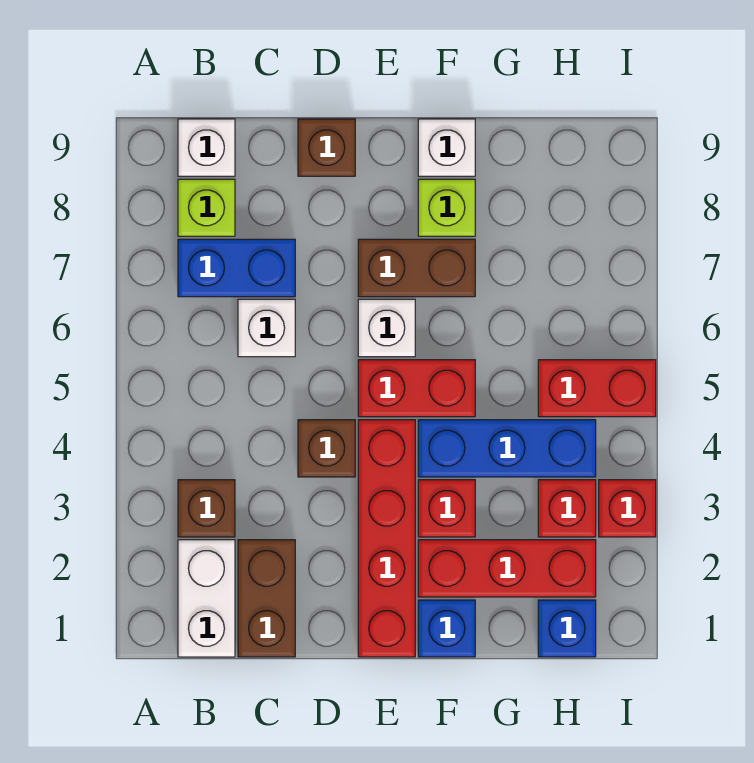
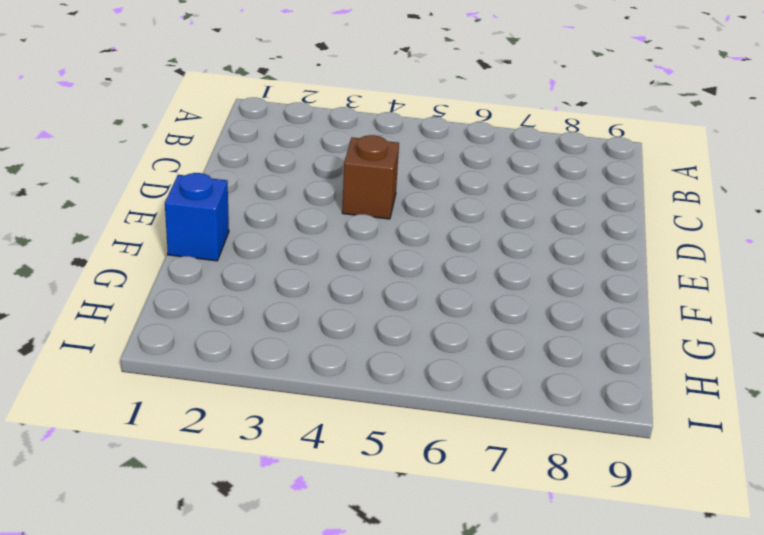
none -> white 1x2 brick [178,540,235,657]
none -> brown 1x1 brick [178,480,235,537]
none -> blue 1x2 brick [178,239,295,297]

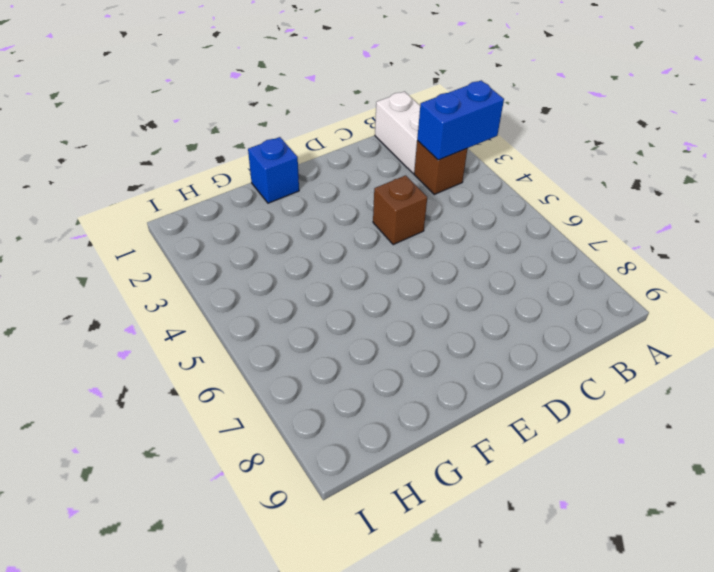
blue 1x2 brick [417,80,504,160] -> blue 1x2 brick moved to [178,239,295,297]
none -> lime 1x1 brick [178,179,235,236]
none -> white 1x1 brick [178,119,235,176]
none -> brown 1x2 brick [238,540,295,657]

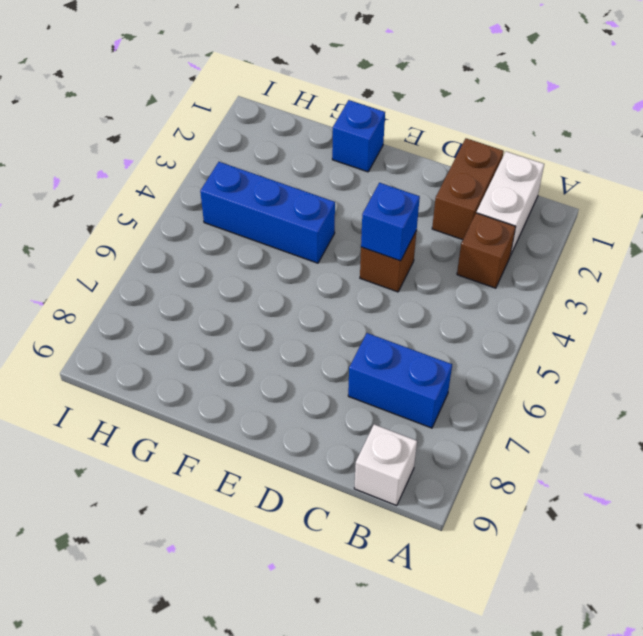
blue 1x1 brick [361,183,420,261] -> blue 1x1 brick moved to [538,600,596,657]
none -> lime 1x1 brick [178,179,235,236]
none -> white 1x1 brick [238,299,295,357]
none -> brown 1x1 brick [298,119,355,176]

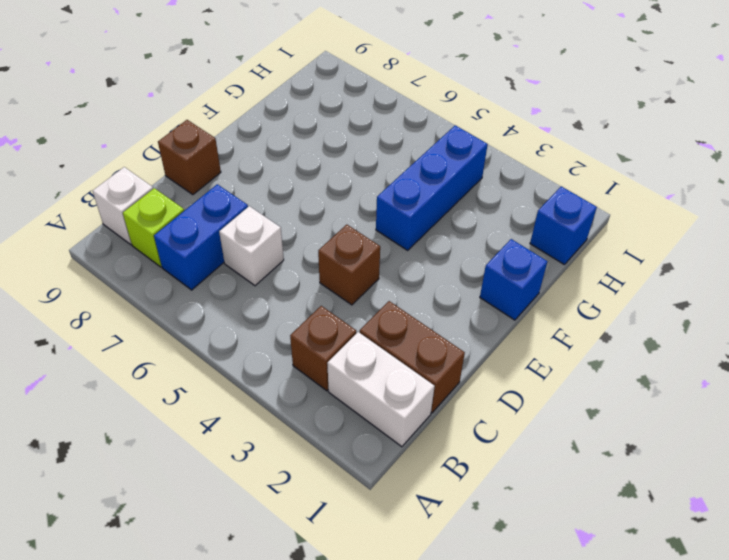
none -> red 1x4 brick [358,420,415,657]
none -> red 1x2 brick [358,360,475,417]
none -> white 1x1 brick [358,299,415,357]

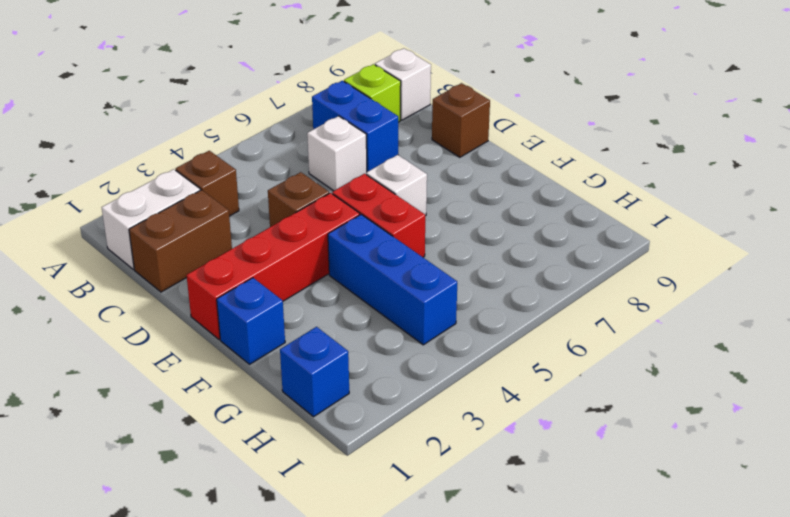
none -> brown 1x2 brick [358,239,475,297]
none -> red 1x3 brick [418,540,596,597]
none -> red 1x1 brick [418,480,475,537]

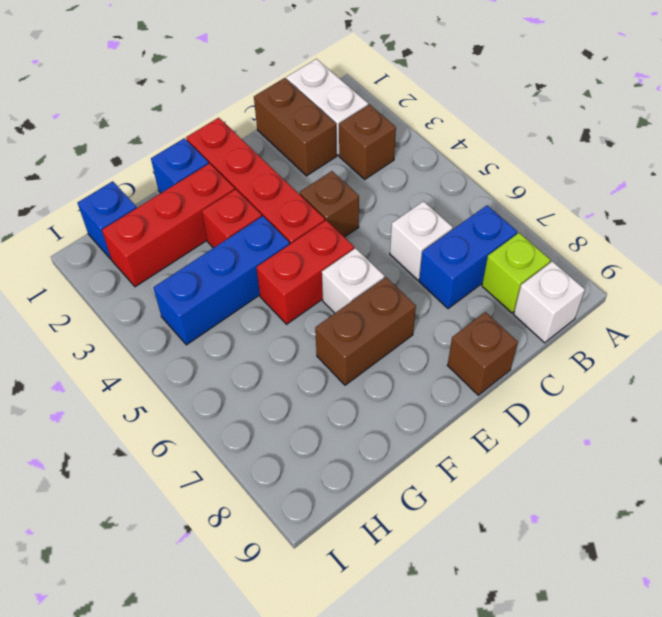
none -> lime 1x1 brick [418,179,475,236]
none -> white 1x1 brick [418,119,475,176]
none -> red 1x1 brick [538,480,596,537]

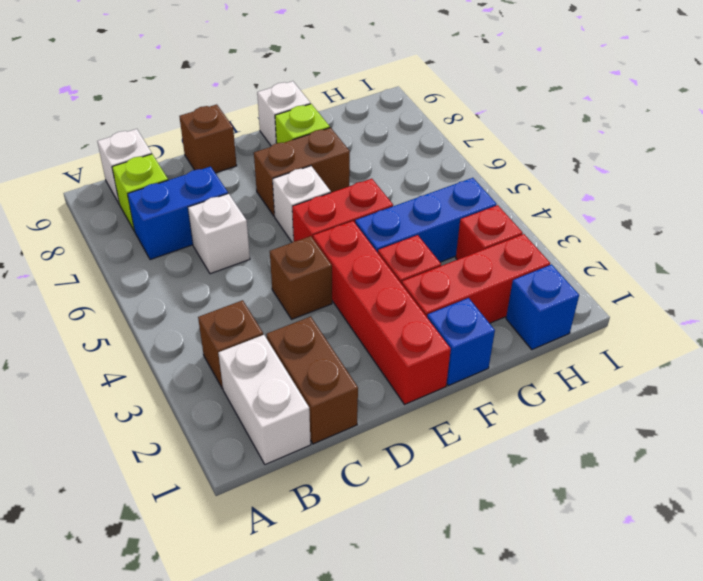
none -> red 1x2 brick [538,360,656,417]
none -> red 1x1 brick [599,480,656,537]

